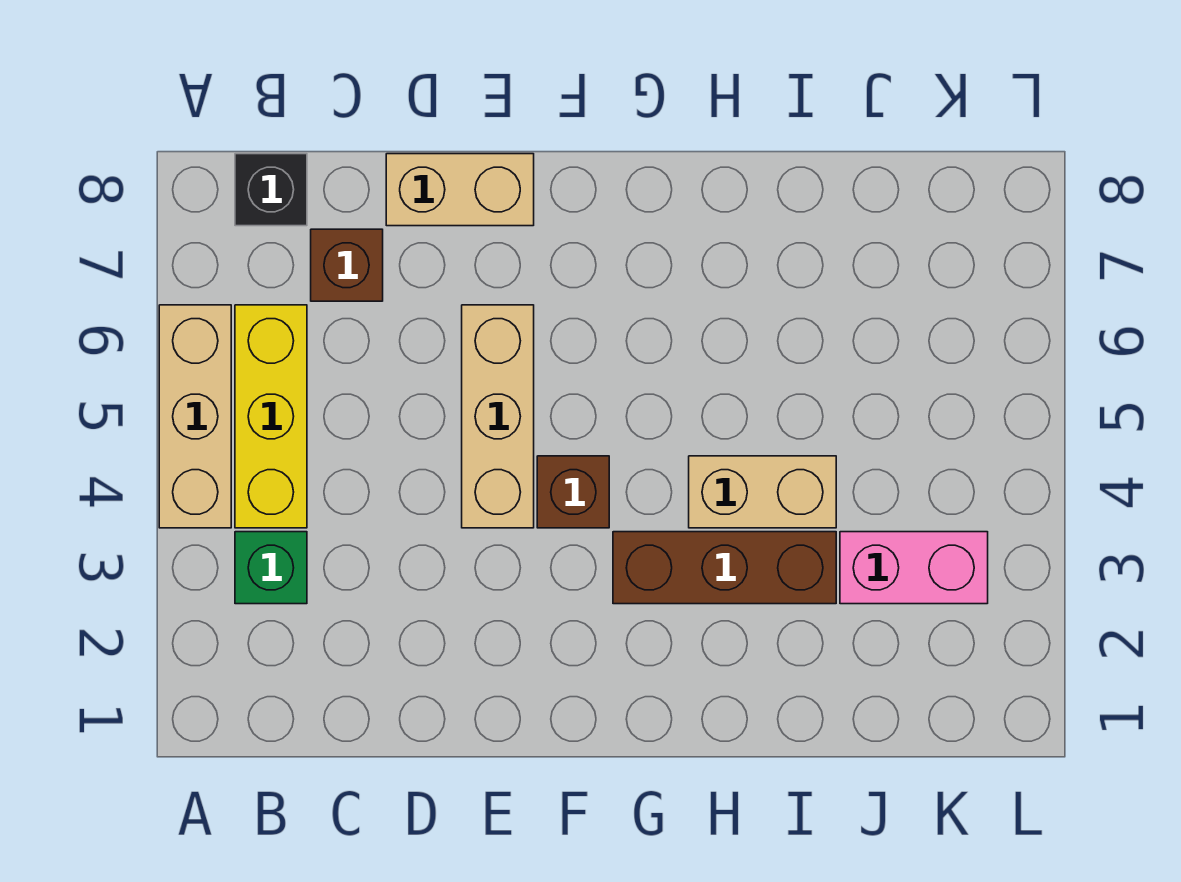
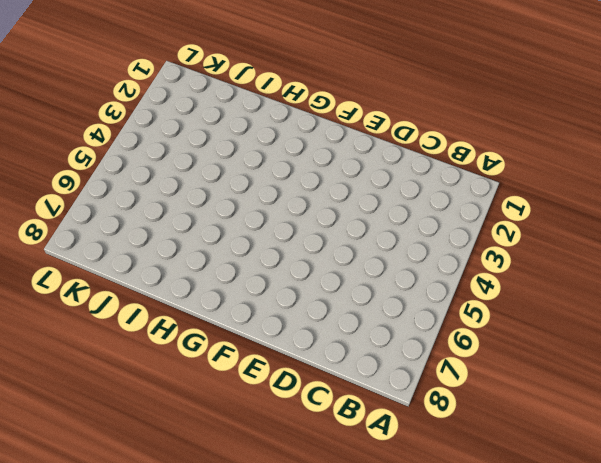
none -> tan 1x3 brick [159,305,231,528]
none -> green 1x1 brick [235,532,307,604]

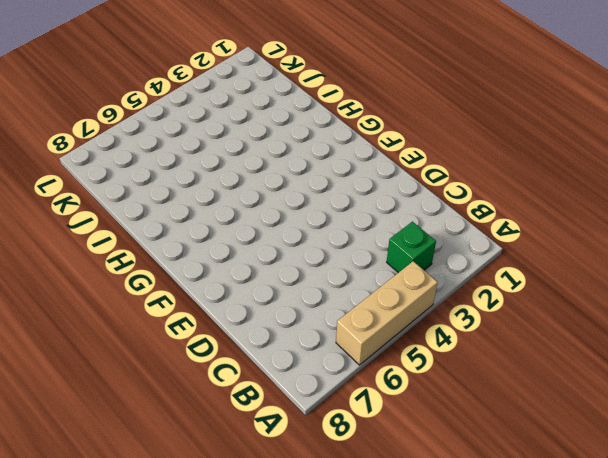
none -> yellow 1x3 brick [235,305,307,528]
none -> black 1x1 brick [235,154,307,226]

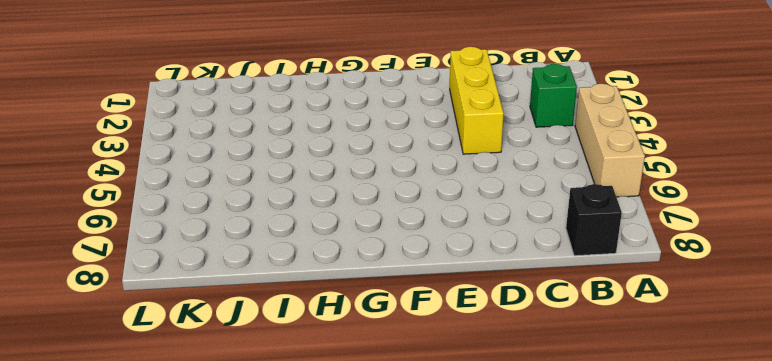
yellow 1x3 brick [450,47,504,154] -> yellow 1x3 brick moved to [235,305,307,528]
none -> brown 1x1 brick [311,229,383,301]
none -> tan 1x2 brick [386,154,534,226]

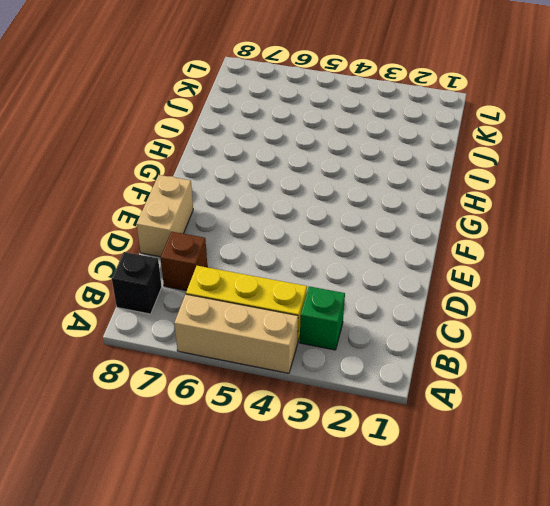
none -> tan 1x3 brick [462,305,534,528]
none -> brown 1x1 brick [537,456,609,528]

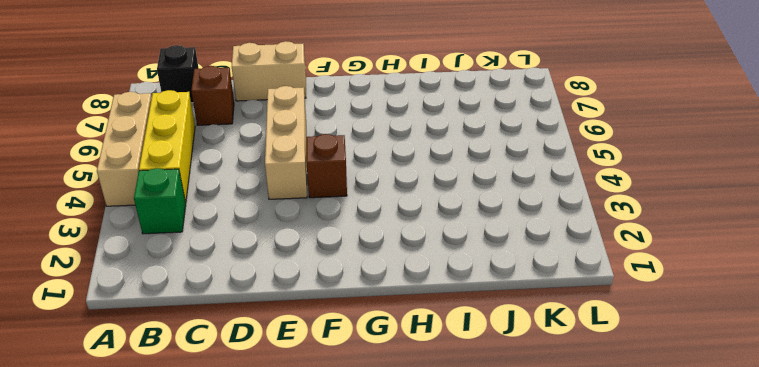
none -> brown 1x3 brick [613,532,836,604]
none -> tan 1x2 brick [689,456,836,528]

